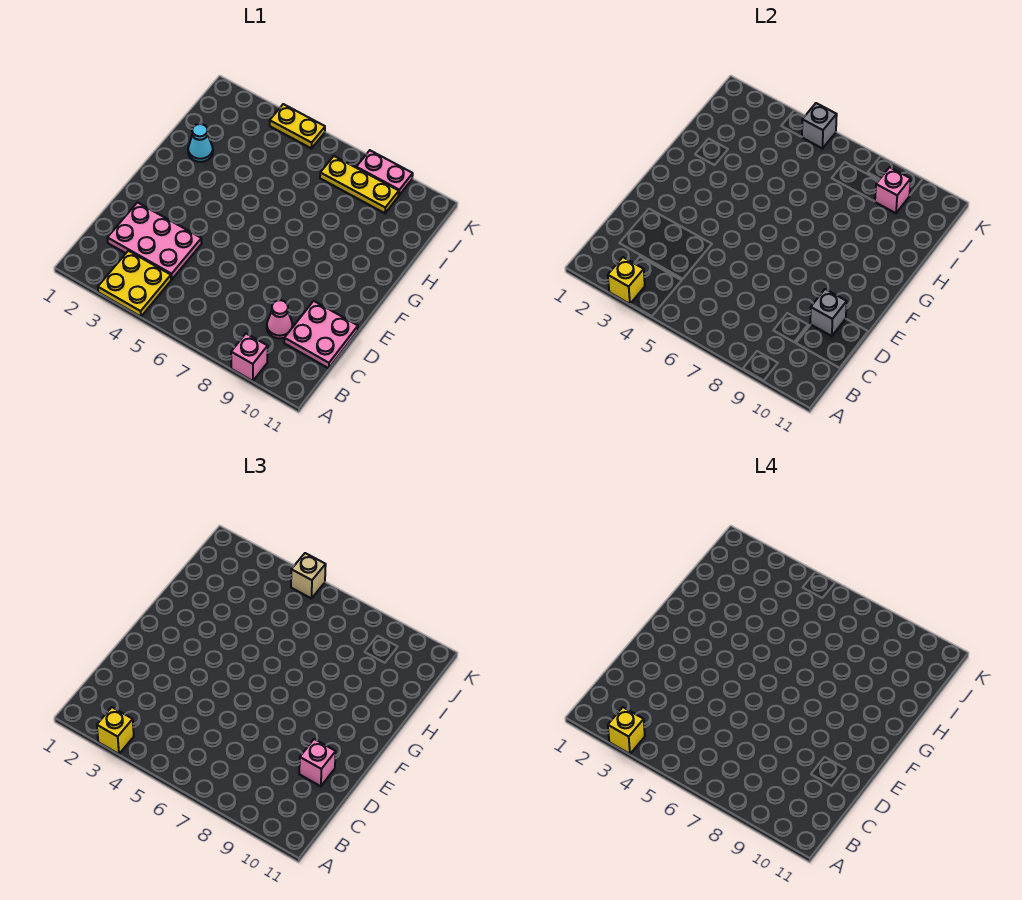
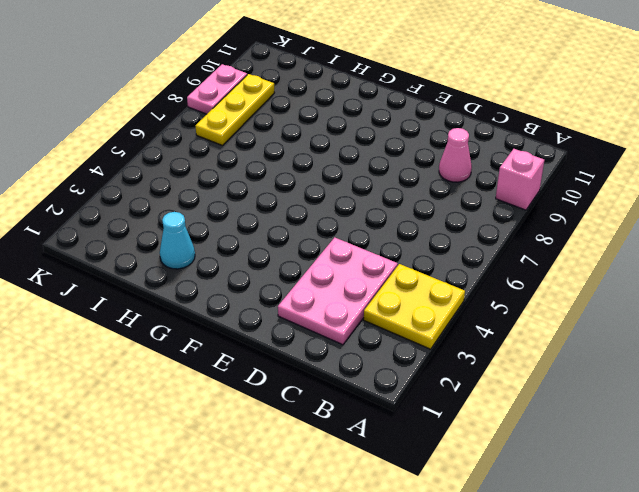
none -> pink 2x2 plate [284,301,358,368]
none -> yellow 1x2 plate [270,104,325,149]
none -> yellow 1x1 brick [608,257,645,304]

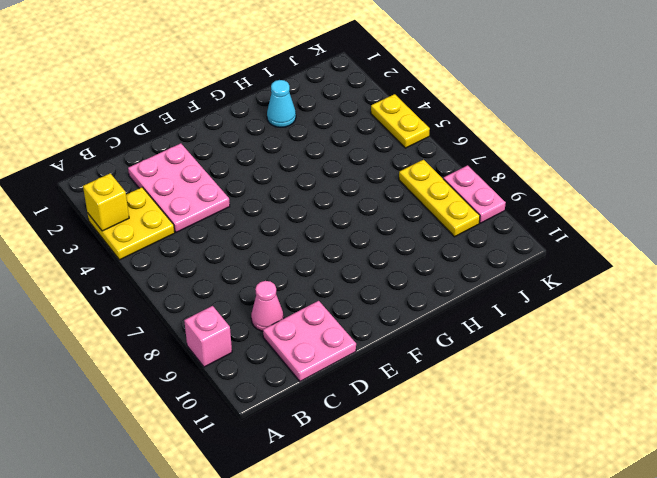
none -> grey 1x1 brick [810,289,847,336]
none -> pink 1x1 brick [875,167,911,213]
none -> grey 1x1 brick [802,103,837,149]

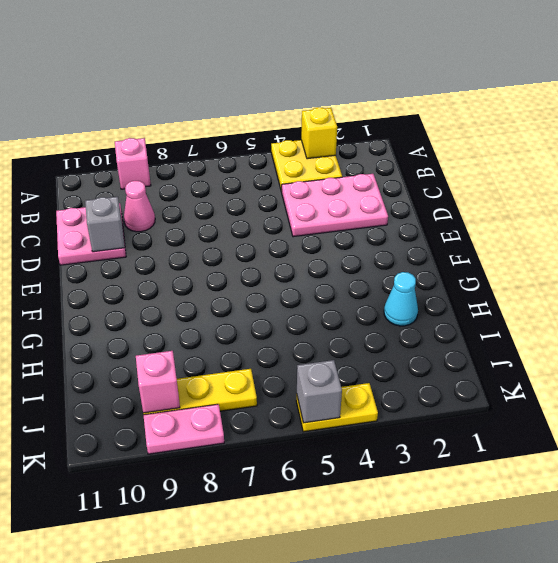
none -> yellow 1x1 brick [97,707,134,754]
none -> pink 1x1 brick [299,739,336,786]
none -> tan 1x1 brick [291,553,326,599]

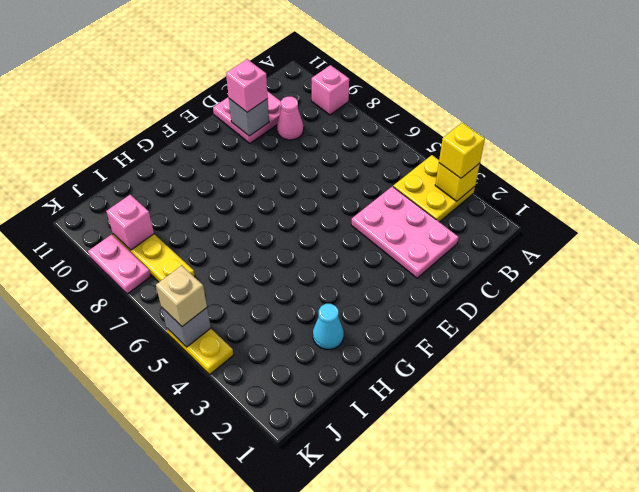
none -> yellow 1x1 brick [608,707,645,754]

